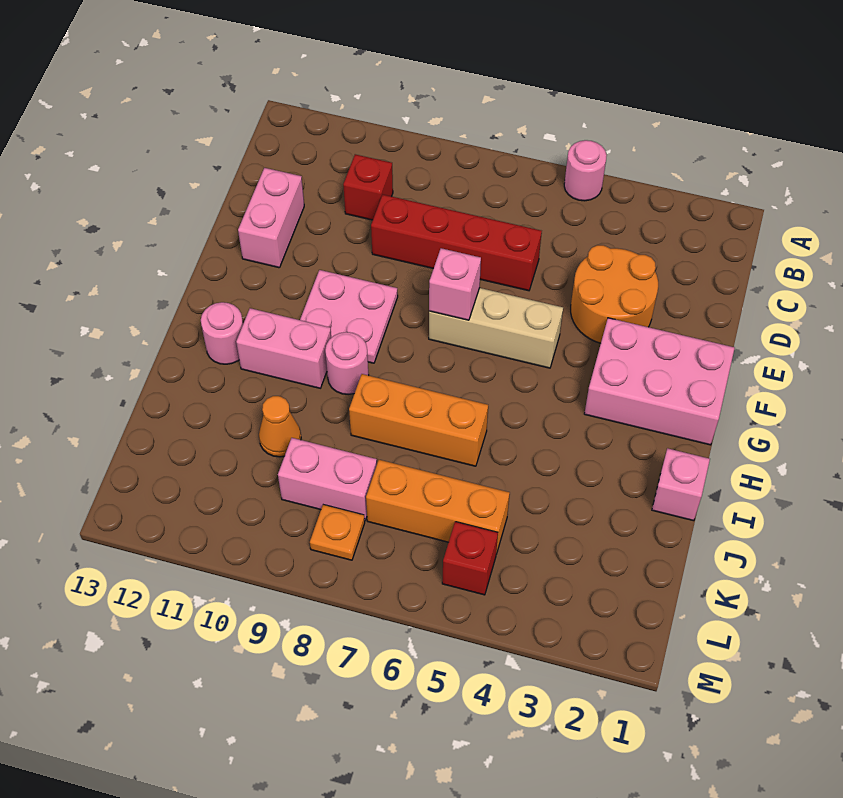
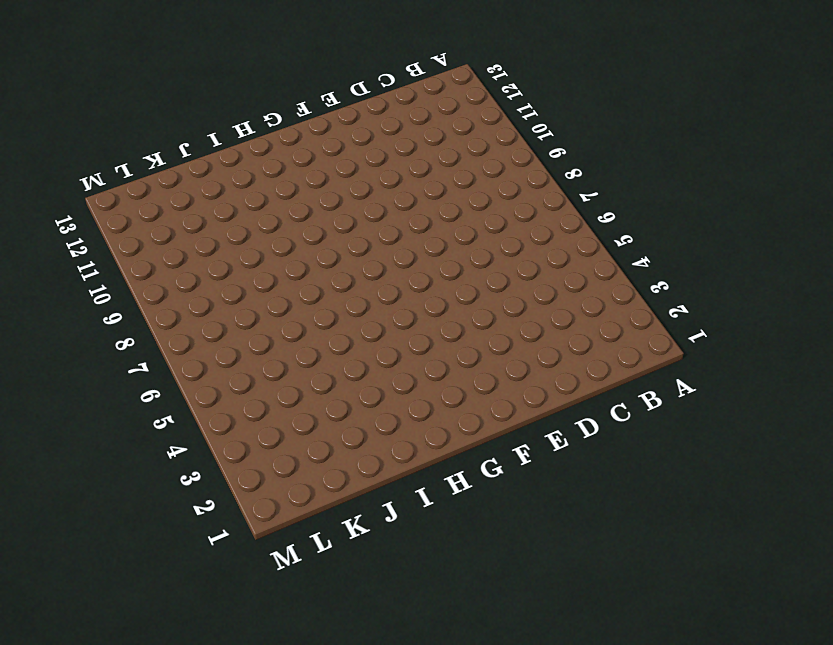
none -> pink 1x1 round brick [564,140,607,201]
none -> red 1x1 brick [343,154,393,220]
none -> orange 2x2 round brick [571,245,658,343]

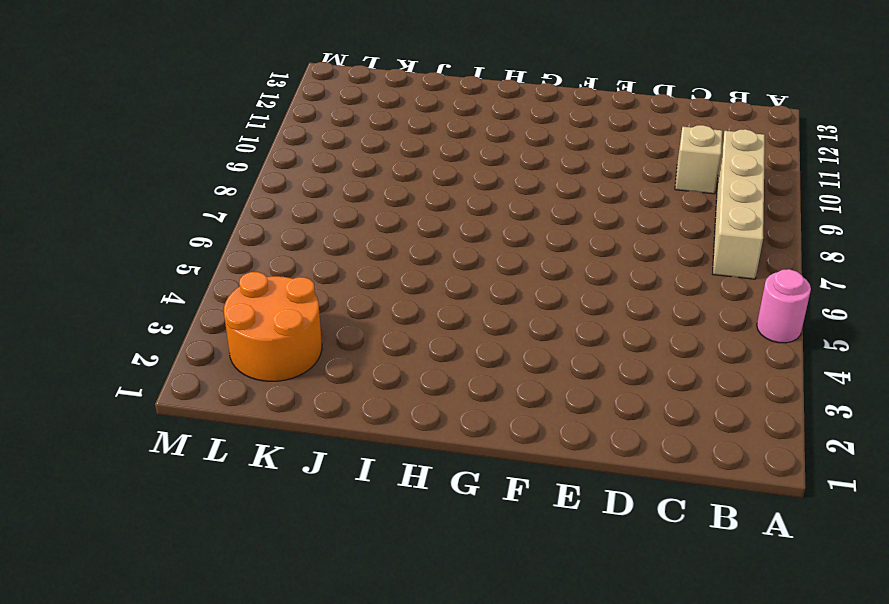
tan 1x4 brick [713,129,765,279] -> none
tan 1x1 brick [675,125,722,194] -> red 1x1 brick [343,154,393,220]
orange 2x2 round brick [224,272,322,381] -> orange 2x2 round brick moved to [571,245,658,343]
none -> red 1x4 brick [371,195,542,291]
none -> pink 1x2 brick [238,168,304,268]
none -> pink 2x3 brick [584,318,735,445]

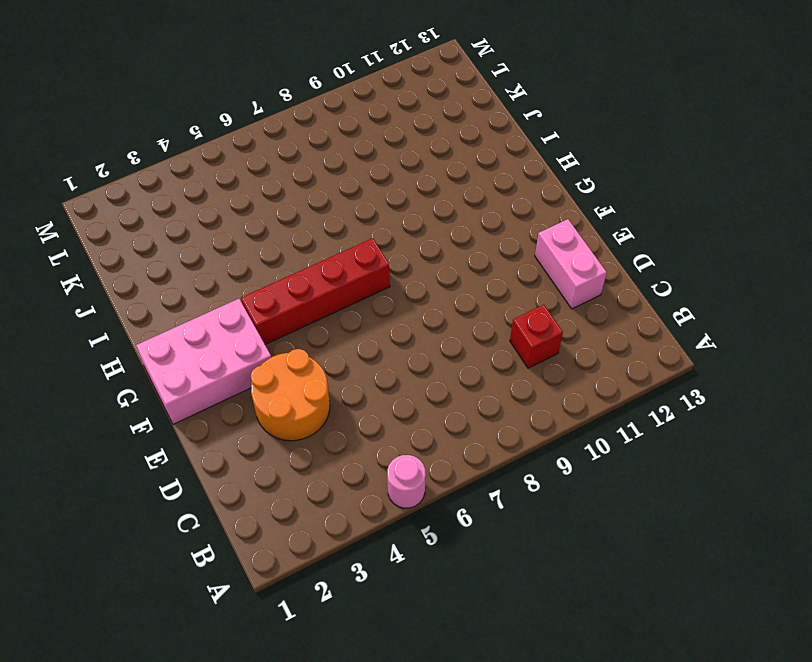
red 1x4 brick [241,238,390,345] -> red 1x4 brick moved to [371,195,542,291]
none -> tan 1x3 brick [429,288,563,368]
none -> pink 2x2 plate [300,270,398,363]
none -> pink 1x1 round brick [325,332,368,394]

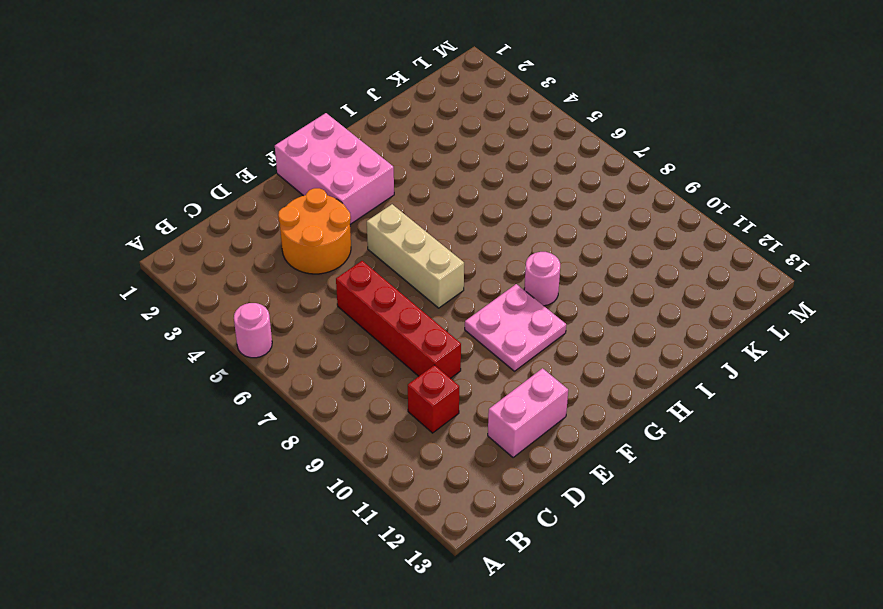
none -> pink 1x2 brick [236,308,331,388]
none -> pink 1x1 round brick [201,302,243,364]
none -> pink 1x1 brick [652,448,710,521]

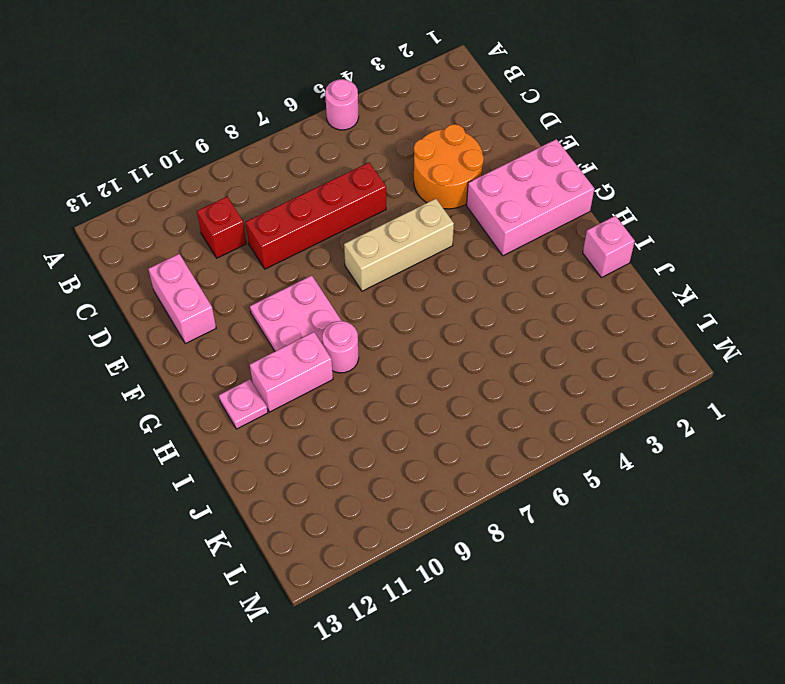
pink 1x1 plate [219,379,268,429] -> pink 1x1 round brick [201,302,243,364]
none -> orange 1x3 brick [349,374,488,466]
none -> orange 1x1 cone [259,396,301,457]
none -> orange 1x3 brick [366,460,510,554]

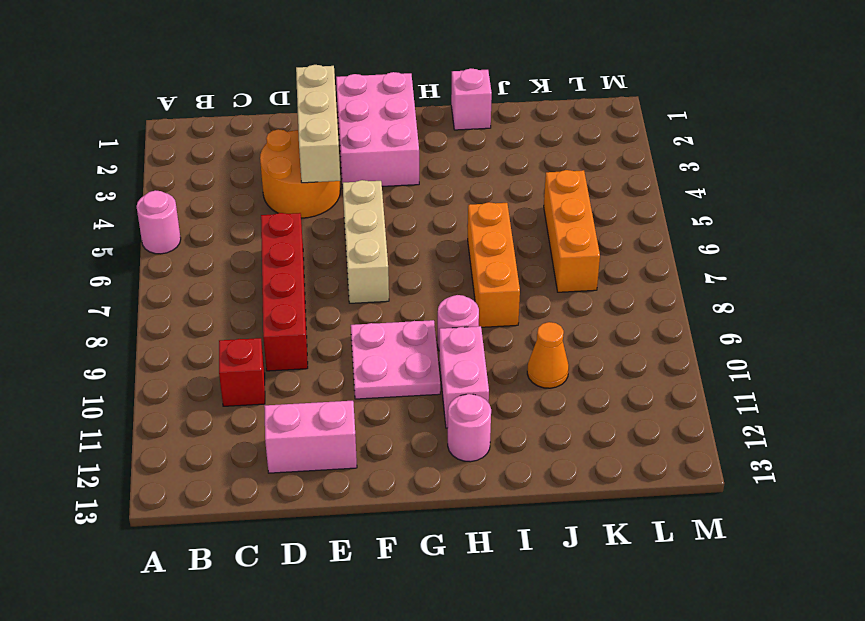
tan 1x3 brick [296,65,340,183] -> none
none -> pink 1x2 brick [278,438,377,520]
none -> red 1x1 brick [442,522,498,595]
none -> orange 1x1 plate [310,505,365,560]

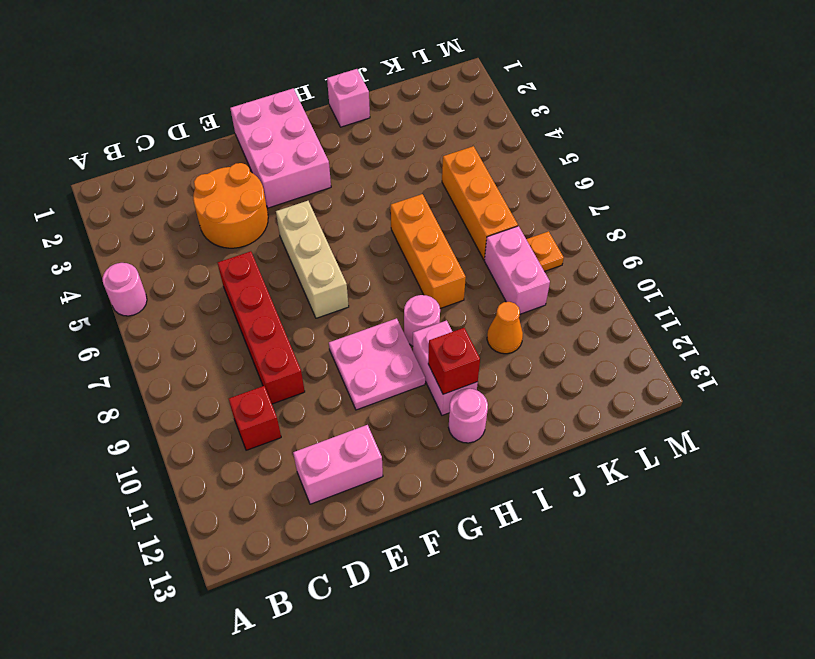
red 1x1 brick [428,328,480,394] -> red 1x1 brick moved to [442,522,498,595]
none -> pink 1x1 brick [429,248,481,320]

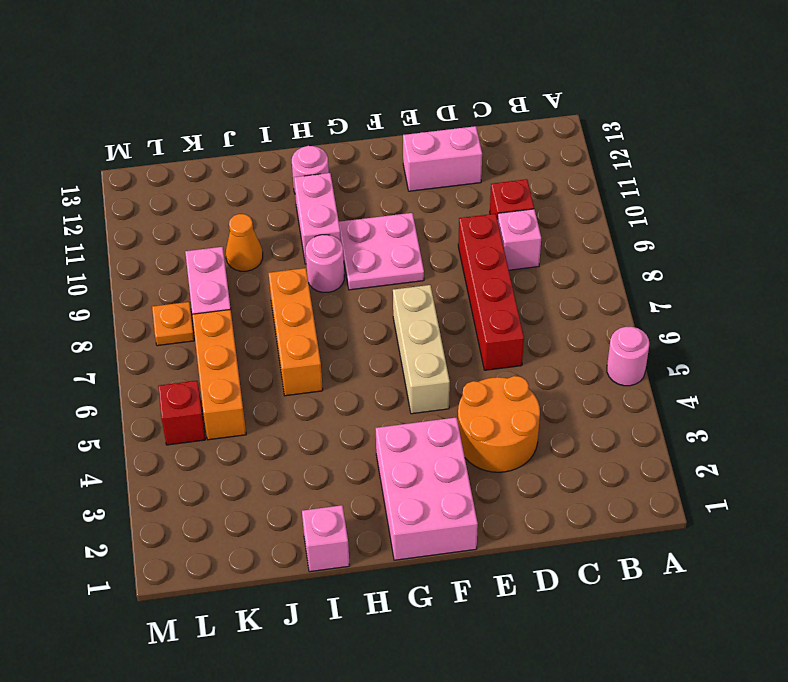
pink 1x1 brick [497,209,541,270] -> pink 1x1 brick moved to [429,248,481,320]

